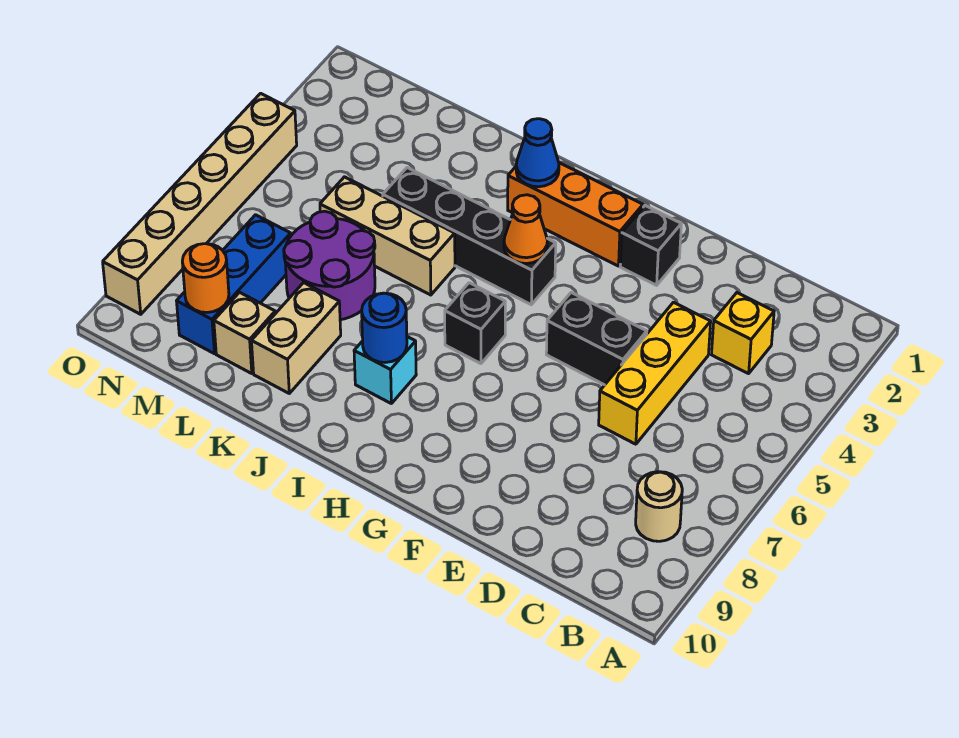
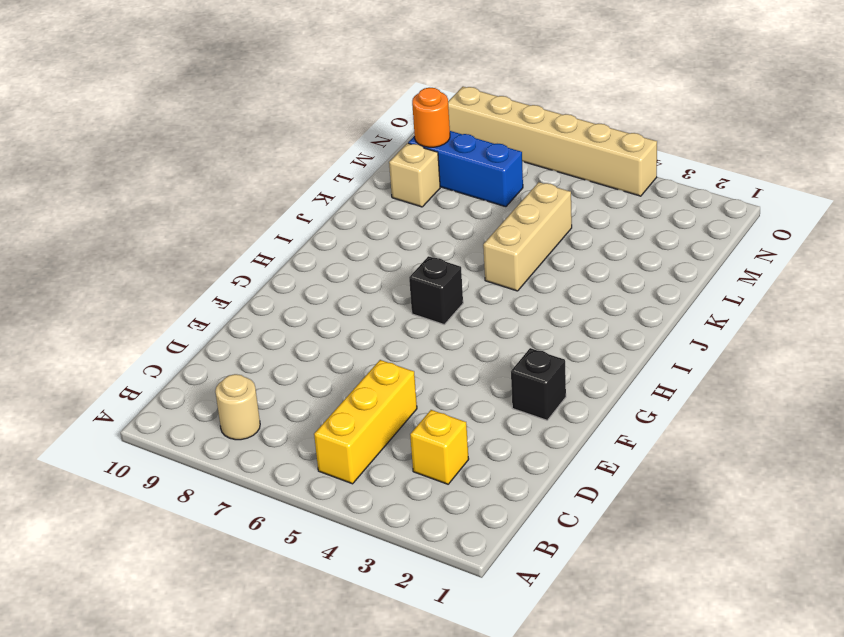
yellow 1x3 brick [314,360,417,484] -> yellow 1x3 brick turned to [599,302,711,444]
none -> black 1x2 brick [546,293,647,385]
none -> orange 1x3 brick [508,163,643,266]
none -> black 1x4 brick [383,168,556,305]

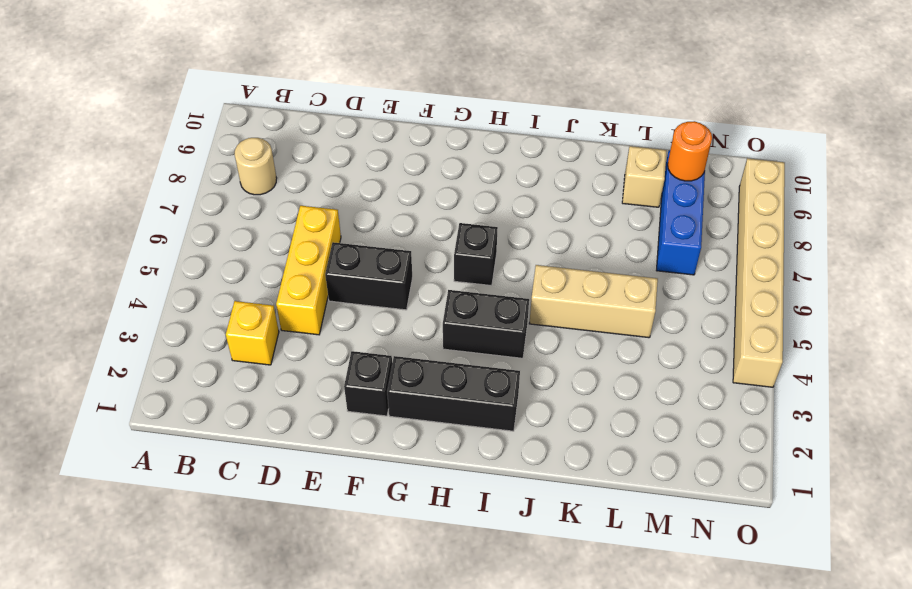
black 1x3 brick [387,356,520,431] -> orange 1x3 brick [508,163,643,266]
black 1x2 brick [443,290,529,358] -> black 1x4 brick [383,168,556,305]
none -> cyan 1x1 brick [354,337,416,403]
none -> purple 2x2 round brick [284,211,375,320]
none -> tan 1x2 brick [252,283,341,393]

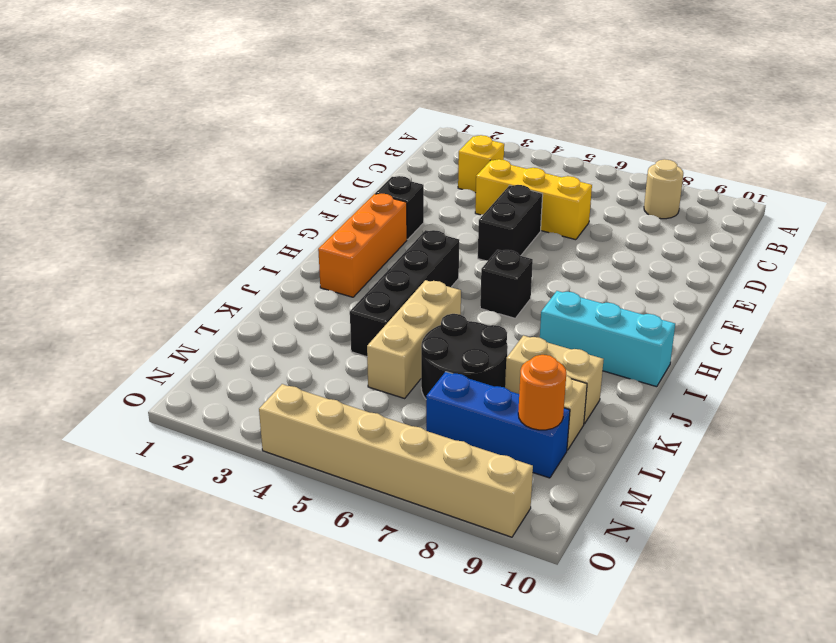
cyan 1x3 brick [540,291,675,387] -> cyan 1x1 brick [354,337,416,403]
black 2x2 round brick [421,314,508,399] -> purple 2x2 round brick [284,211,375,320]
none -> orange 1x1 cone [504,195,548,264]
none -> blue 1x1 cone [516,119,559,187]
none -> blue 1x1 round brick [362,293,407,363]

